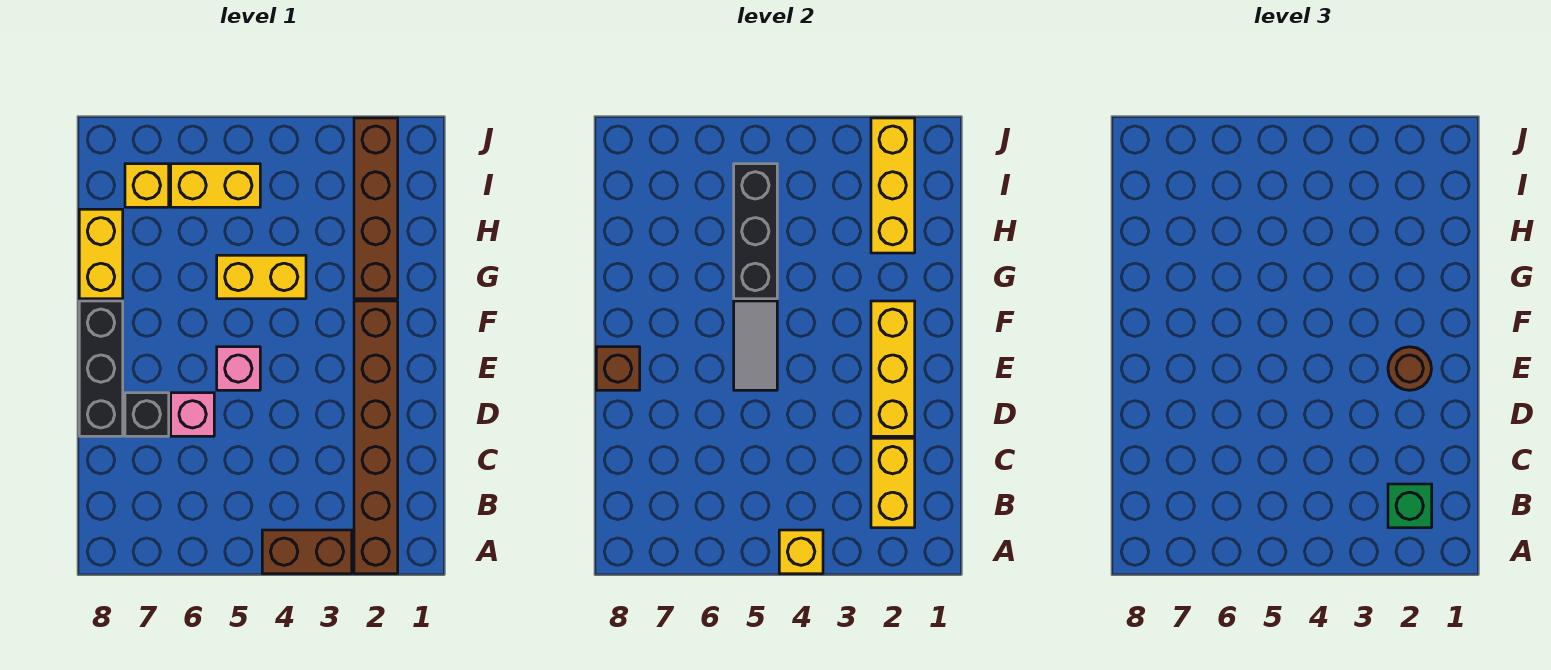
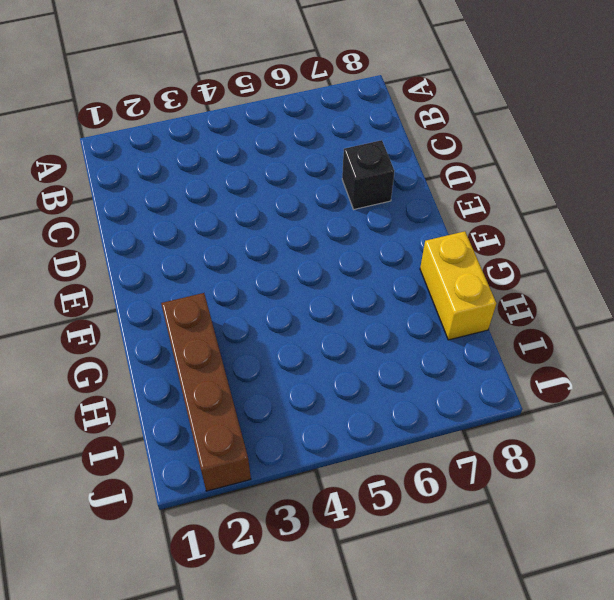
none -> brown 1x6 brick [354,301,398,574]
none -> brown 1x2 brick [262,530,352,574]
none -> pink 1x1 brick [171,393,214,436]

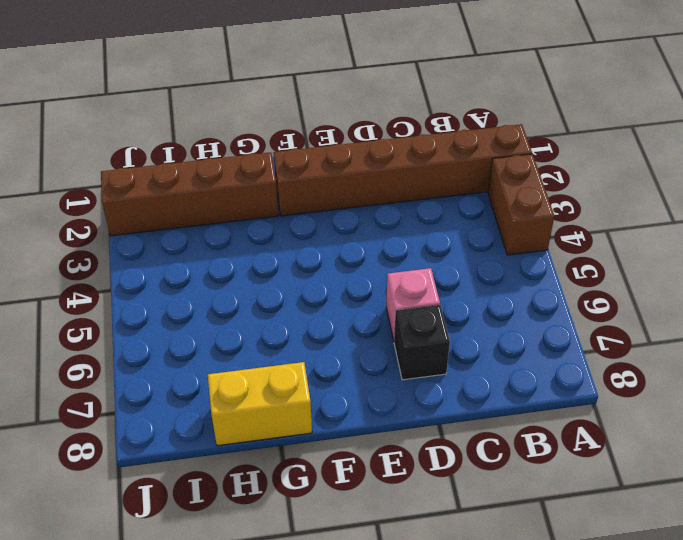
none -> black 1x3 brick [79,301,123,436]
none -> pink 1x1 brick [217,347,260,390]
none -> yellow 1x2 brick [217,255,306,299]

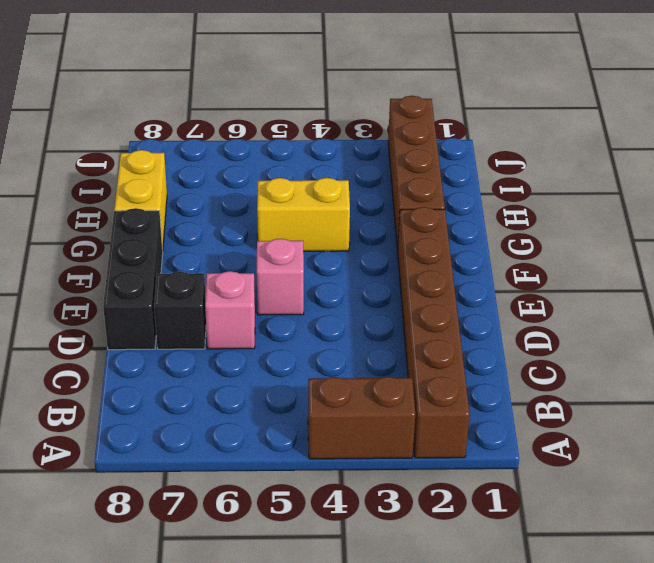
none -> yellow 1x2 brick [171,164,260,207]
none -> yellow 1x1 brick [125,164,169,207]
none -> yellow 1x1 brick [779,530,823,574]

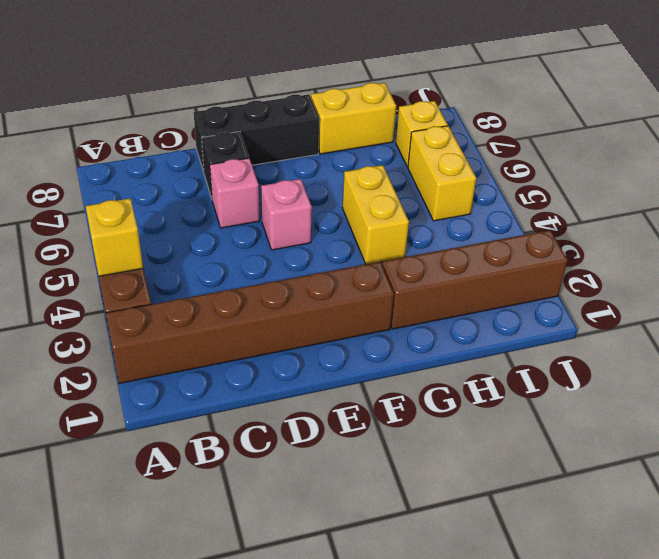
none -> yellow 1x2 brick [871,438,915,528]
none -> yellow 1x3 brick [871,301,915,436]
none -> grey 1x2 tile [734,301,777,390]

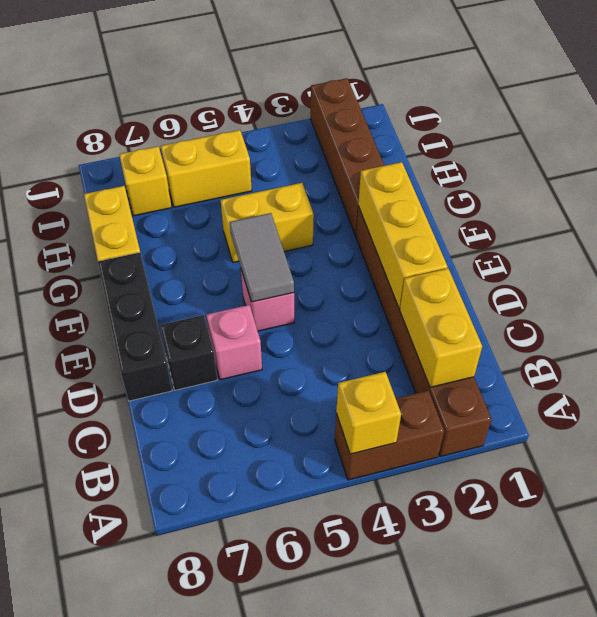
none -> brown 1x1 brick [596,347,640,390]
none -> black 1x3 brick [734,164,777,299]
none -> yellow 1x3 brick [871,118,915,253]

